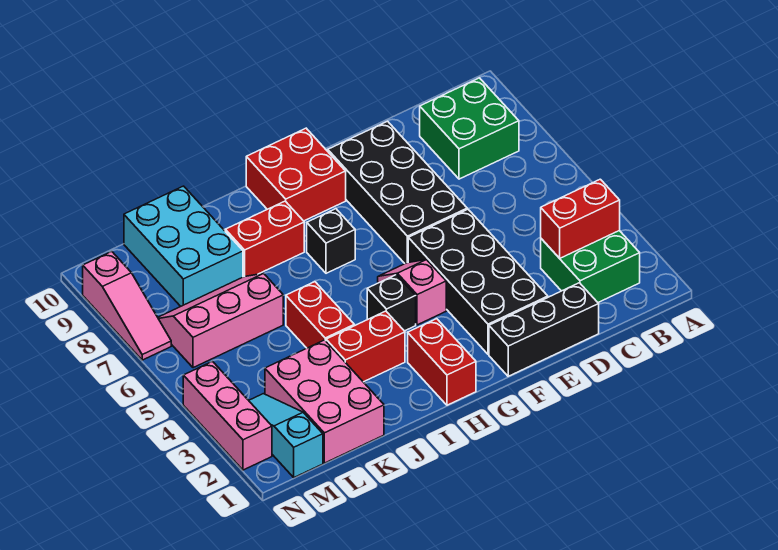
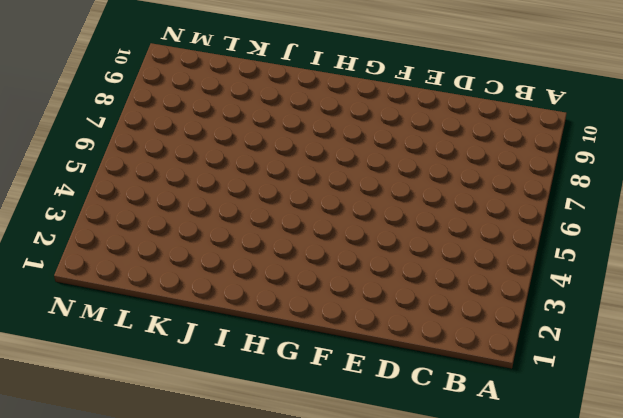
none -> green 2x2 brick [541,231,640,302]
none -> green 2x2 brick [420,78,519,179]
none -> black 1x3 brick [489,283,599,376]

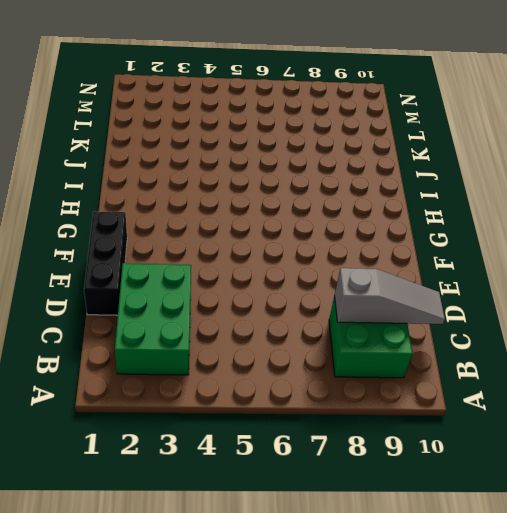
green 2x3 brick [115,263,191,375] -> green 2x2 brick [541,231,640,302]
grey 1x3 slope [334,268,445,324] -> none
none -> black 2x4 brick [408,209,548,354]
none -> black 2x4 brick [328,121,467,263]
none -> pink 1x2 slope [378,260,446,325]

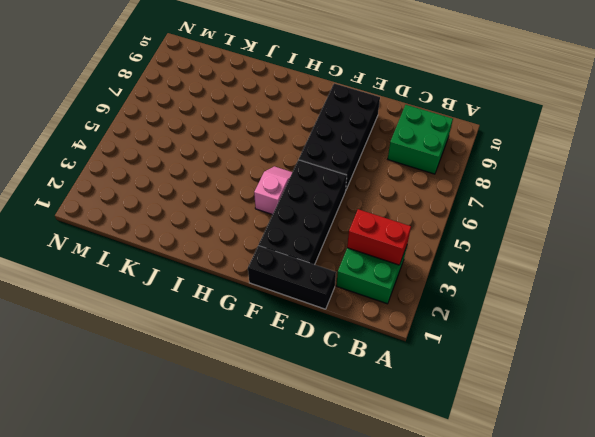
none -> red 2x2 brick [246,128,346,221]
none -> red 1x2 brick [408,319,476,405]
none -> black 1x1 brick [367,275,416,331]

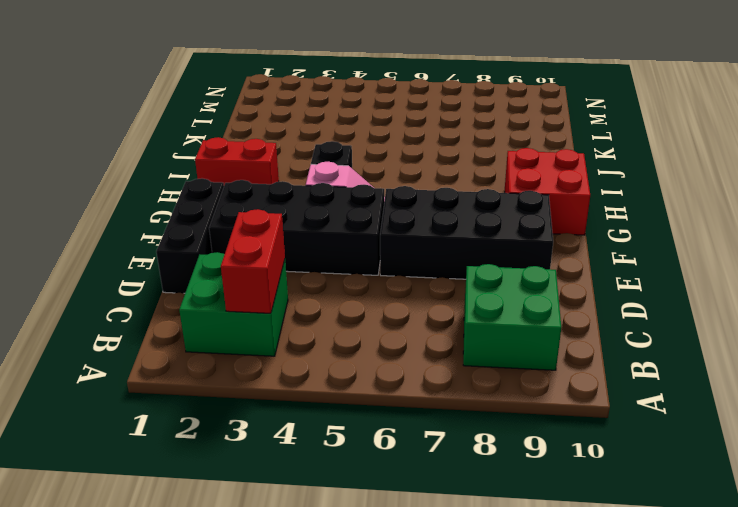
none -> black 1x1 brick [307,209,355,273]
none -> red 1x2 brick [326,311,405,382]
none -> red 1x2 brick [225,201,304,277]

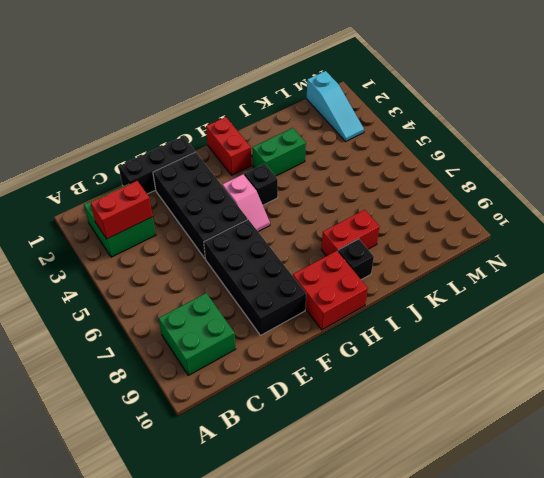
green 1x2 brick [252,128,306,176] -> red 1x2 brick [326,311,405,382]
black 1x1 brick [338,239,374,280] -> black 1x1 brick moved to [307,209,355,273]
none -> red 1x2 brick [286,282,354,348]
none -> pink 2x3 brick [265,340,384,463]
none -> pink 2x3 slope [158,273,283,368]

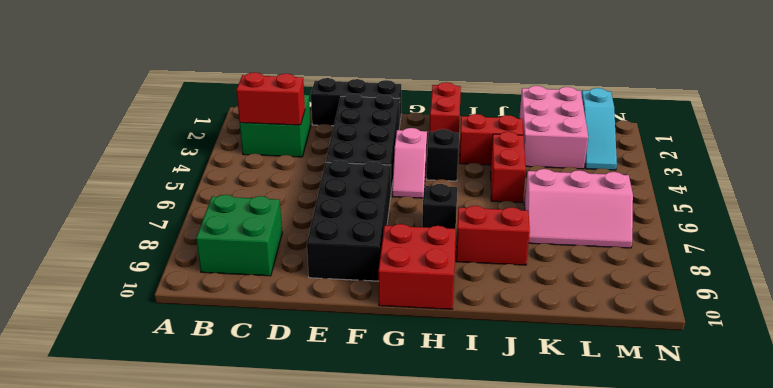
none -> cyan 2x3 brick [124,186,243,306]
none -> pink 1x3 brick [183,361,272,470]
none -> pink 1x3 slope [83,252,171,360]

